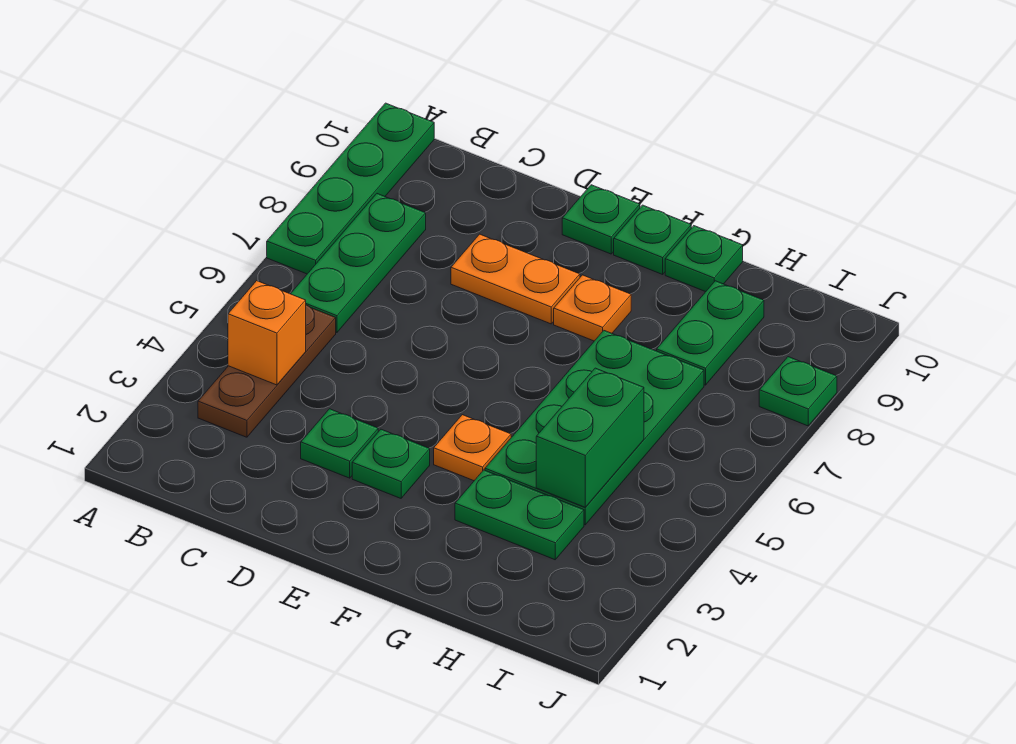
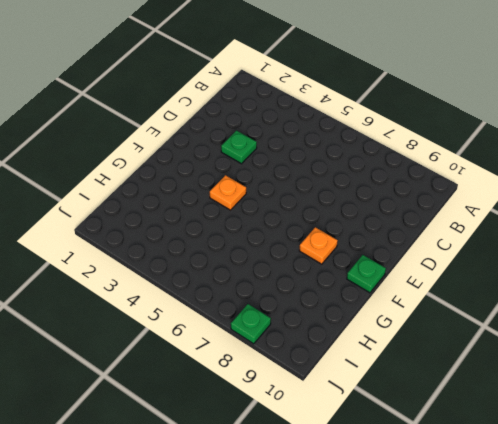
none -> green 1x4 plate [267,103,434,274]
none -> brown 1x3 plate [198,305,336,437]
none -> green 1x3 plate [291,194,426,333]

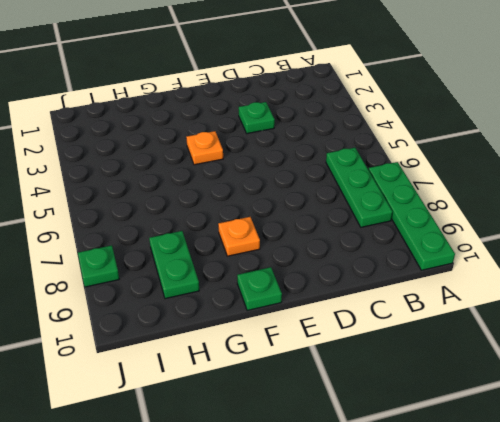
none -> brown 1x3 plate [198,305,336,437]
none -> orange 1x2 plate [451,234,580,324]
none -> green 1x1 plate [352,429,430,498]

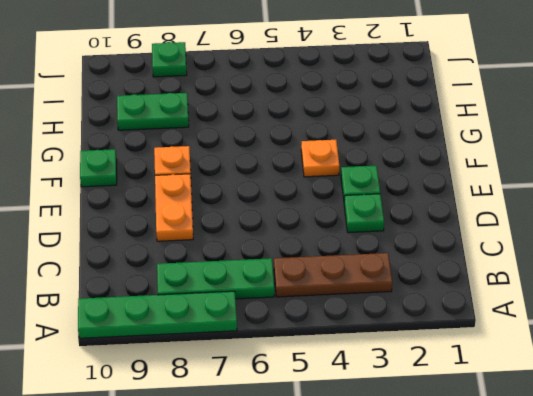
none -> green 1x1 plate [562,185,640,254]
none -> green 1x2 plate [455,470,584,560]
none -> green 2x4 plate [485,331,704,525]

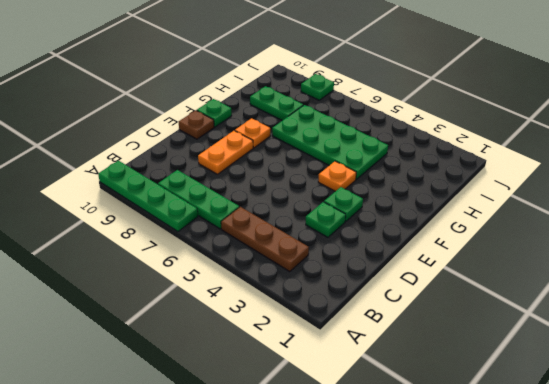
brown 1x1 plate [179,110,214,139] -> green 1x1 plate [562,185,640,254]
none -> green 1x2 plate [455,470,584,560]
none -> green 1x1 plate [665,226,743,292]
none -> orange 1x1 brick [228,281,306,385]

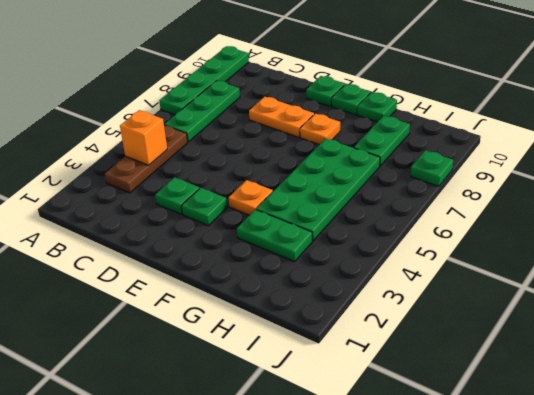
none -> green 1x2 brick [536,368,644,507]

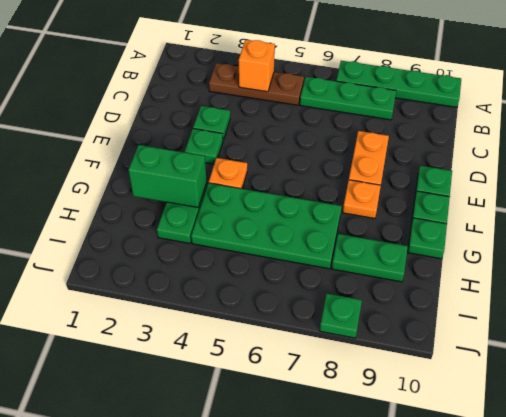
green 1x2 brick [128,145,207,207] -> green 1x2 brick moved to [536,368,644,507]

